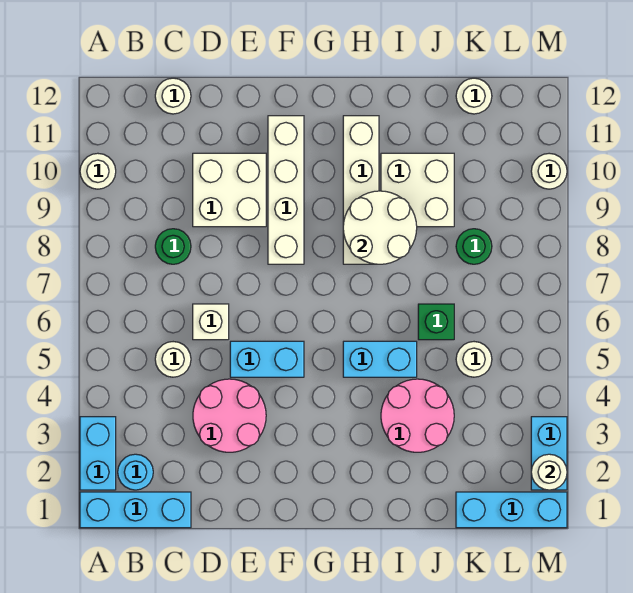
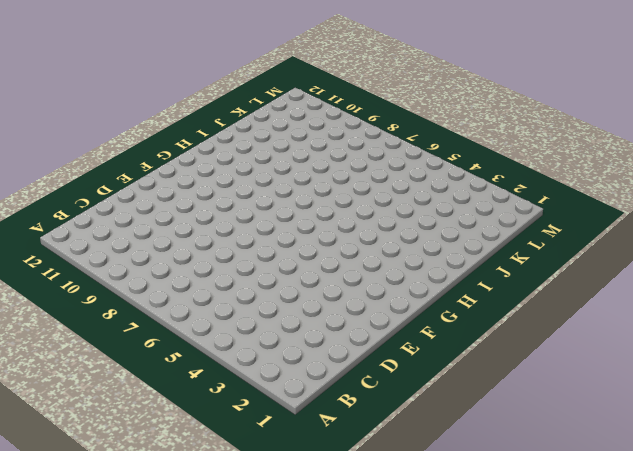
none -> cyan 1x3 brick [80,492,191,528]
none -> cyan 1x2 brick [80,417,116,490]
none -> white 1x1 round brick [80,153,116,189]

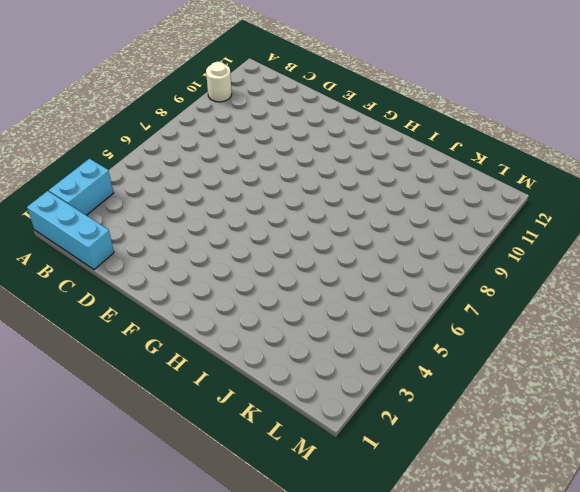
none -> cyan 1x1 round brick [118,454,153,490]
none -> white 1x1 round brick [155,342,191,377]
none -> green 1x1 round brick [155,229,191,264]

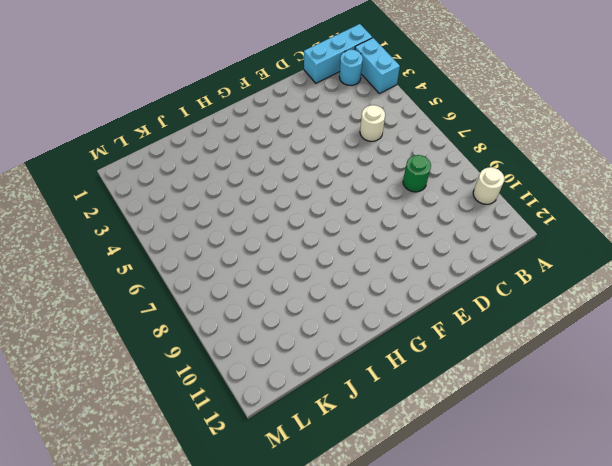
none -> white 1x1 round brick [155,78,191,114]
none -> pink 2x2 round brick [193,379,266,452]
none -> white 1x1 brick [193,304,229,340]

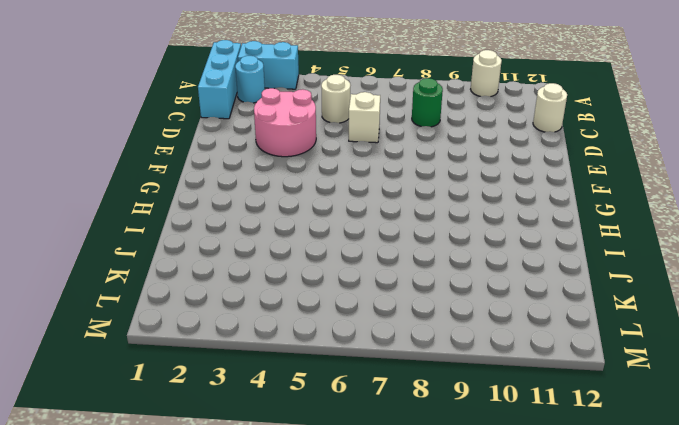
none -> white 2x2 brick [193,153,266,227]
none -> cyan 1x2 brick [230,341,304,377]
none -> white 1x4 brick [268,116,304,264]

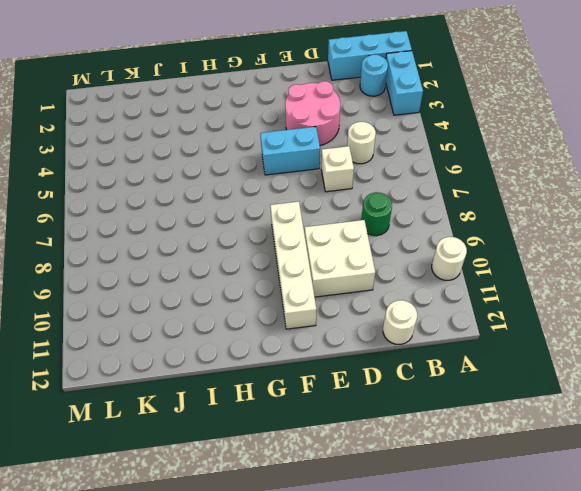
none -> cyan 1x2 brick [343,341,417,377]
none -> white 1x4 brick [343,116,379,264]
none -> pink 2x2 round brick [381,379,454,452]

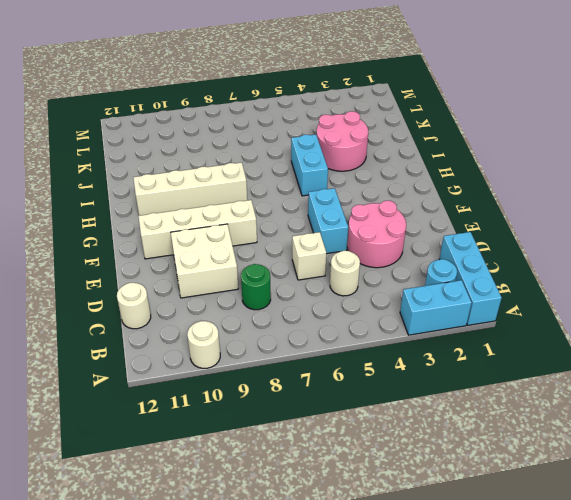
none -> white 2x2 brick [381,153,454,227]
none -> green 1x1 brick [418,304,454,340]
none -> cyan 1x3 brick [456,492,567,528]

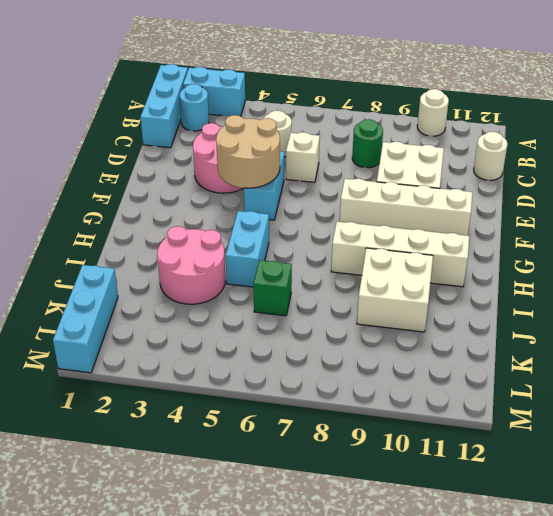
tan 2x2 round brick [216,115,280,188] -> none
none -> white 1x1 round brick [456,342,492,377]
none -> green 1x1 round brick [456,229,492,264]
none -> white 1x1 round brick [456,78,492,114]

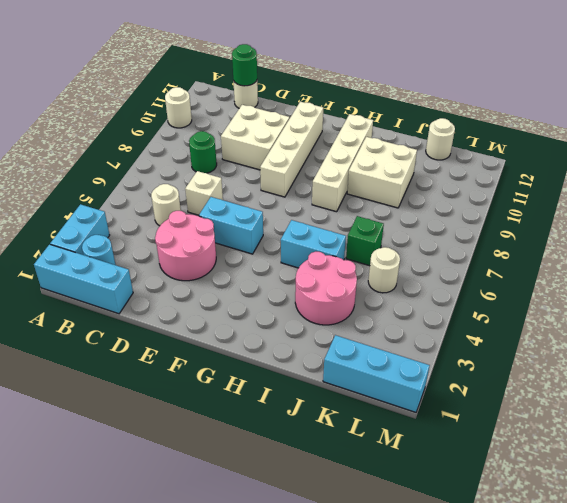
green 1x1 round brick [232,44,257,86] -> green 1x1 round brick moved to [456,229,492,264]
none -> cyan 1x2 brick [531,417,567,490]
none -> white 1x1 round brick [531,153,567,189]
none -> white 2x2 round brick [343,191,417,264]

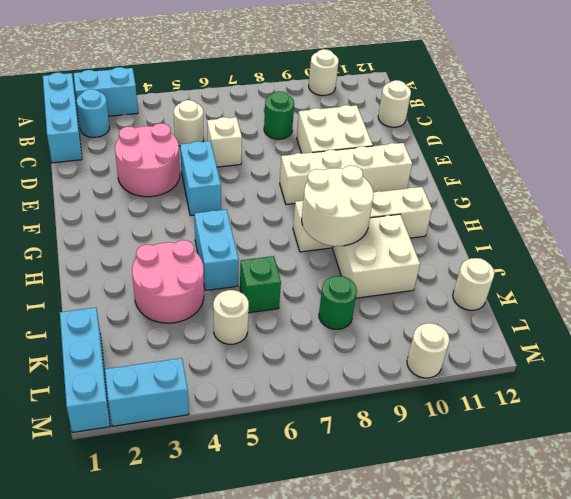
none -> white 1x1 round brick [531,454,567,490]

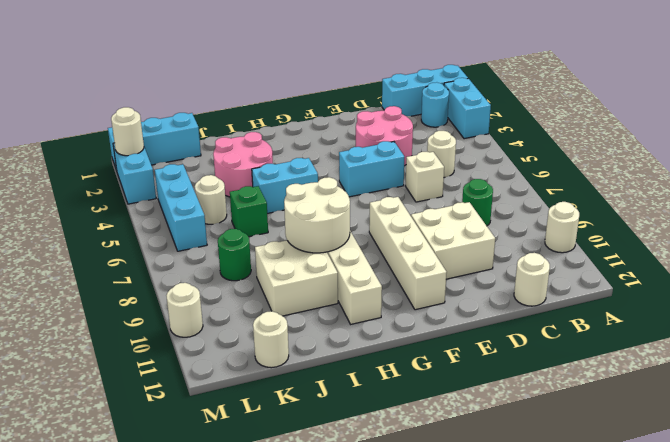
cyan 1x3 brick [155,164,207,251] -> none

